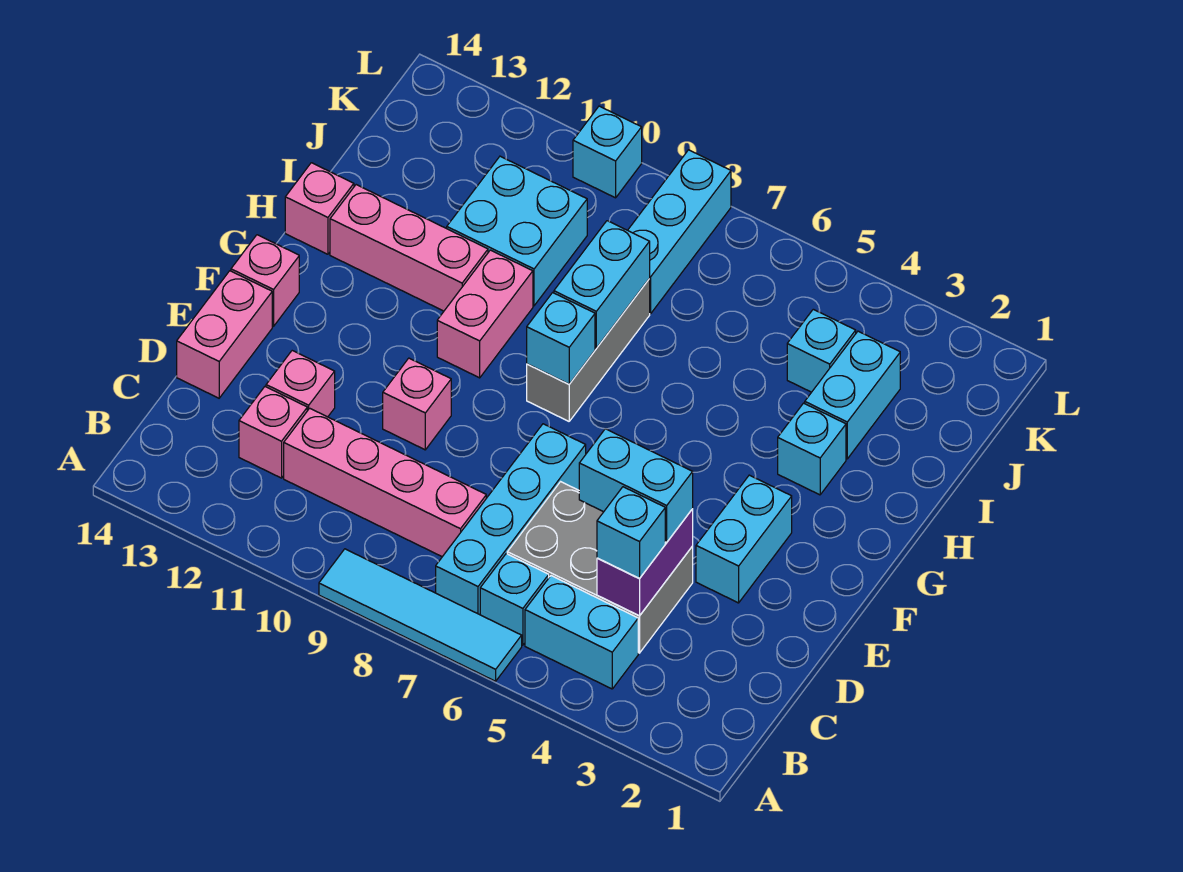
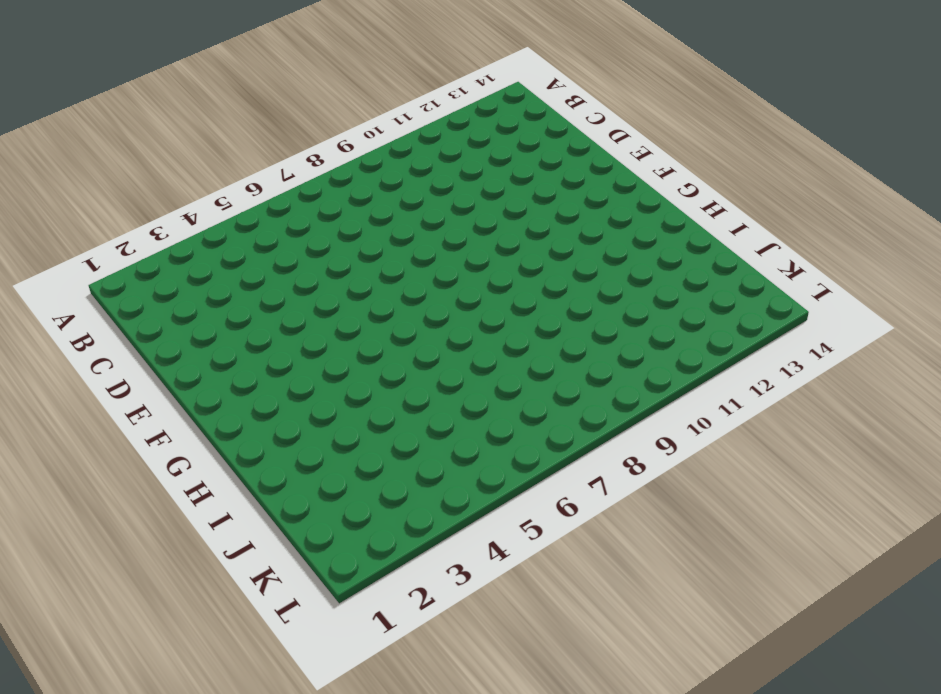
none -> cyan 1x4 tile [319,549,522,681]
none -> cyan 1x2 brick [525,576,638,689]
none -> cyan 1x1 brick [480,554,549,645]

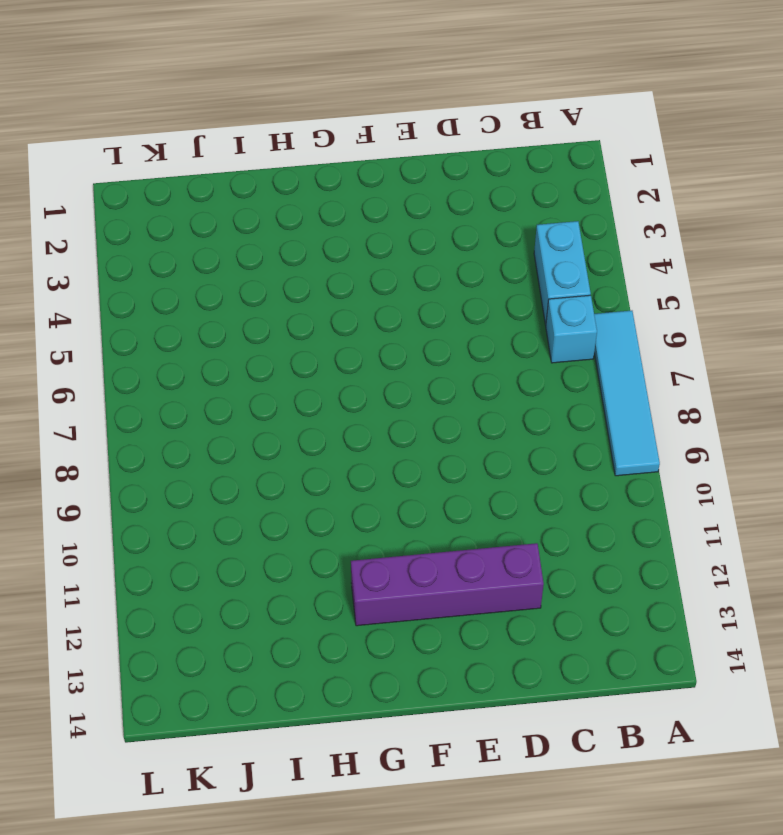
purple 1x4 brick [351,543,544,626] -> pink 1x1 brick [266,351,335,417]
none -> cyan 1x4 brick [436,424,586,615]
none -> grey 2x3 brick [507,482,693,653]
none -> pink 1x4 brick [284,408,486,557]

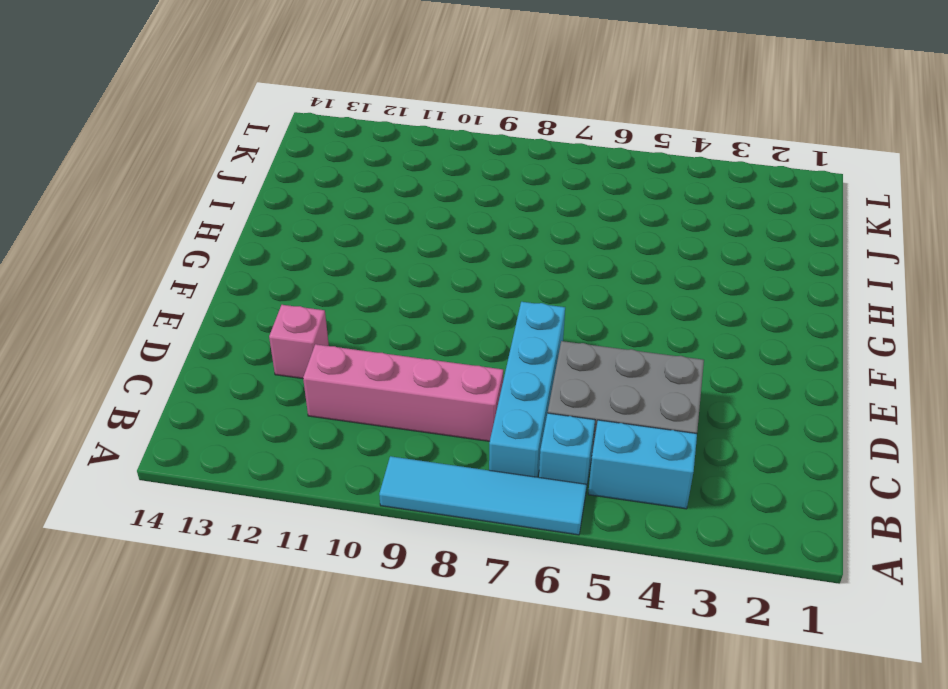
none -> pink 1x1 brick [239,387,307,478]
none -> pink 1x2 brick [177,271,272,398]
none -> cyan 1x2 brick [696,475,792,603]

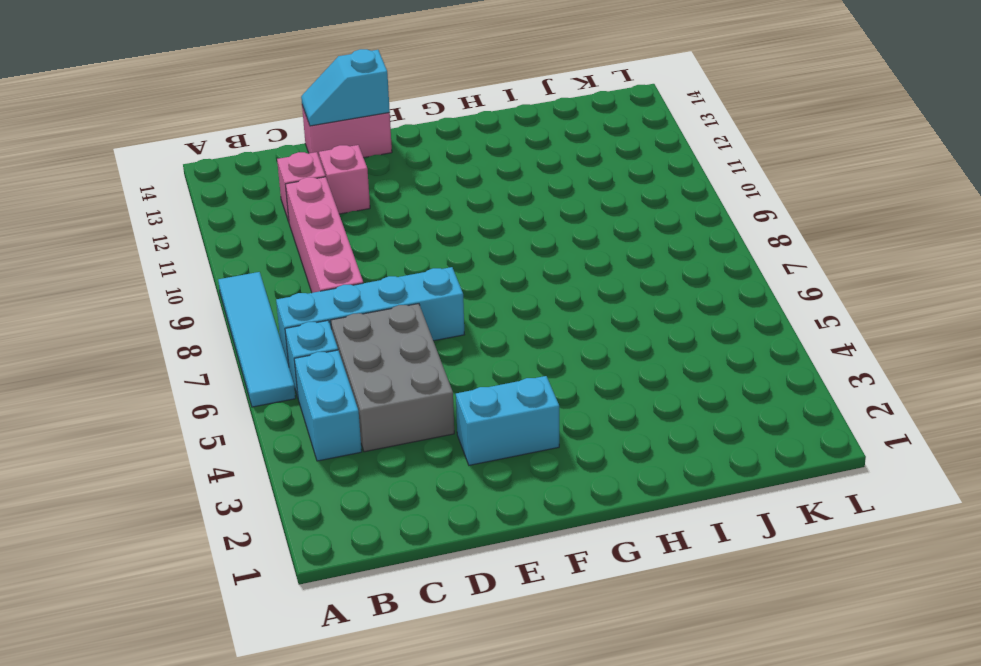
cyan 1x2 slope [301,49,390,126] -> none
none -> pink 1x1 brick [383,358,451,450]
none -> pink 1x1 brick [231,235,299,326]
none -> grey 1x3 brick [527,279,650,421]

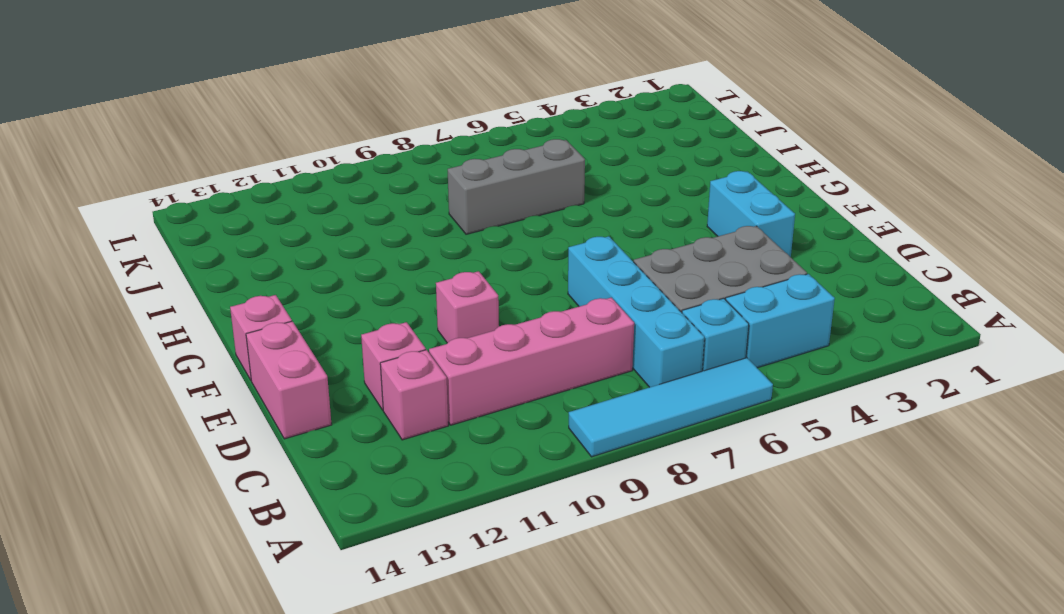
grey 1x3 brick [448,139,585,234] -> grey 1x3 brick turned to [527,279,650,421]
none -> pink 1x2 brick [437,250,533,378]
none -> cyan 1x1 brick [778,403,846,495]
none -> pink 1x3 brick [330,185,488,311]

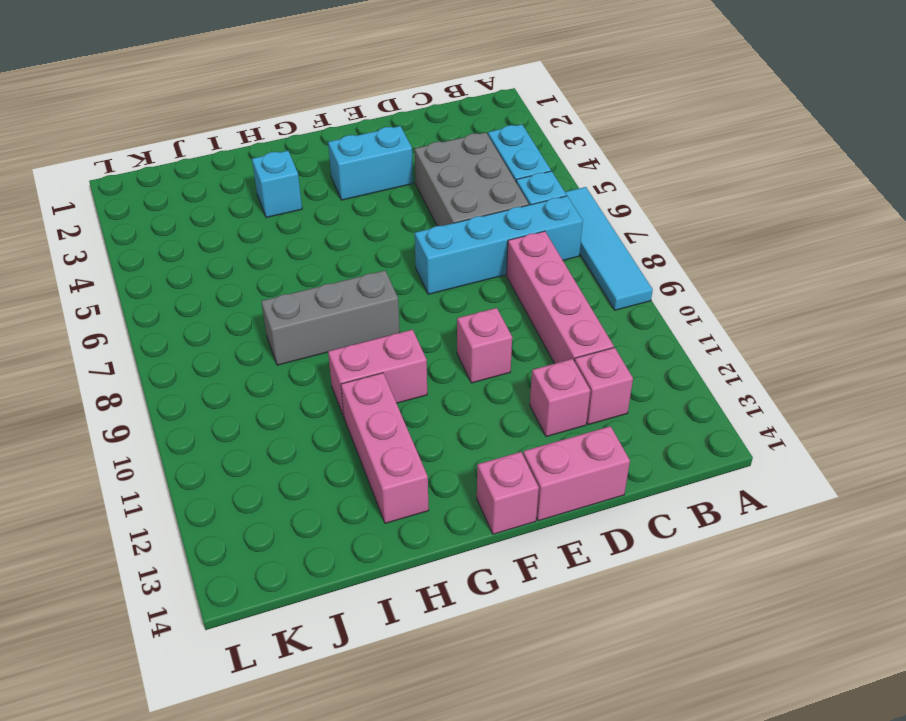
none -> pink 1x1 brick [285,163,354,254]
none -> cyan 1x2 brick [805,331,900,459]
none -> cyan 2x2 brick [447,156,587,306]

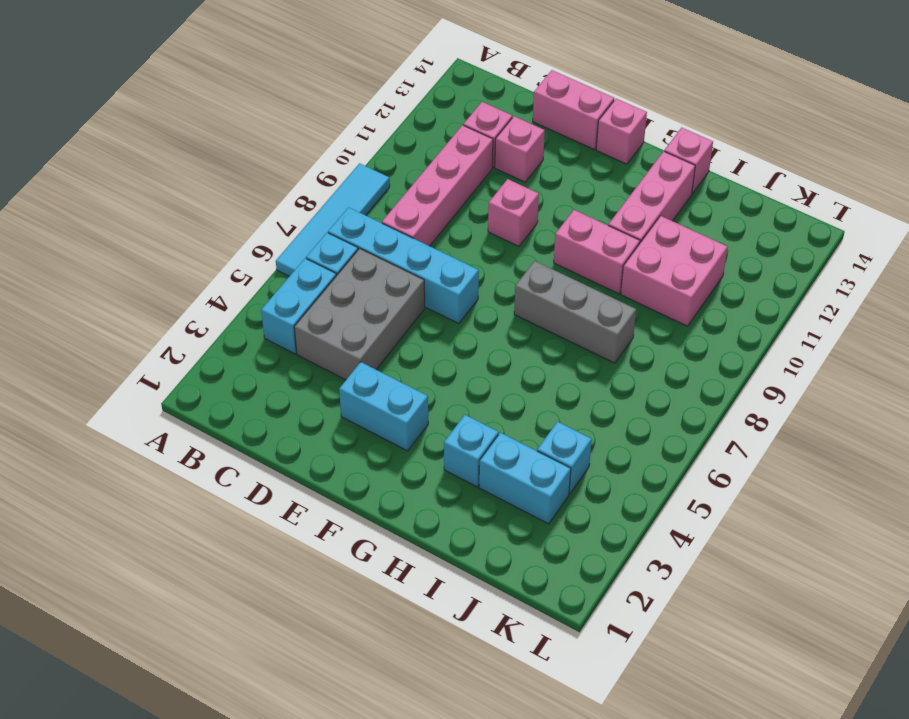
pink 2x2 brick [621,216,728,326] -> cyan 2x2 brick [447,156,587,306]
none -> cyan 1x3 brick [628,150,731,313]
none -> cyan 1x1 brick [573,106,642,198]
none -> purple 1x2 brick [597,509,693,616]

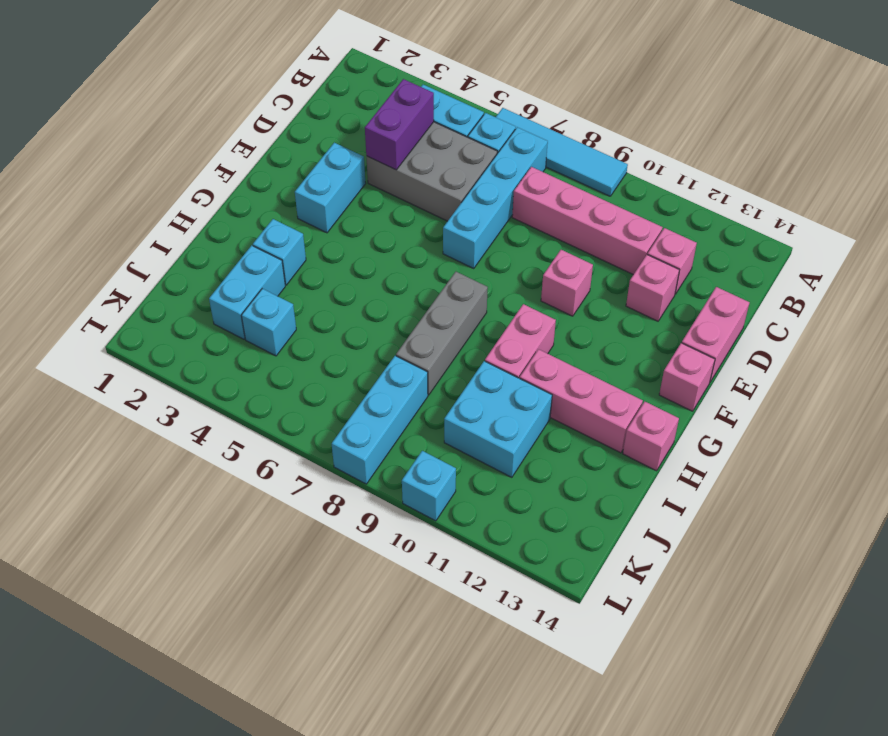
none -> cyan 1x1 brick [527,293,595,384]
none -> cyan 1x2 brick [554,221,650,348]
none -> cyan 1x1 brick [597,487,665,579]

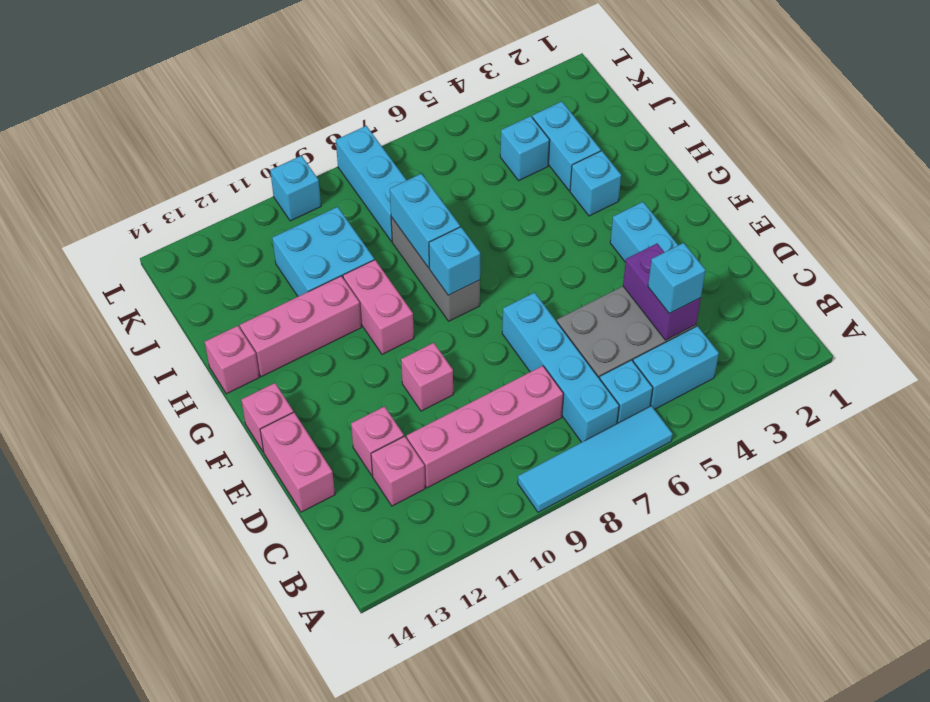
none -> cyan 1x2 brick [579,429,693,542]

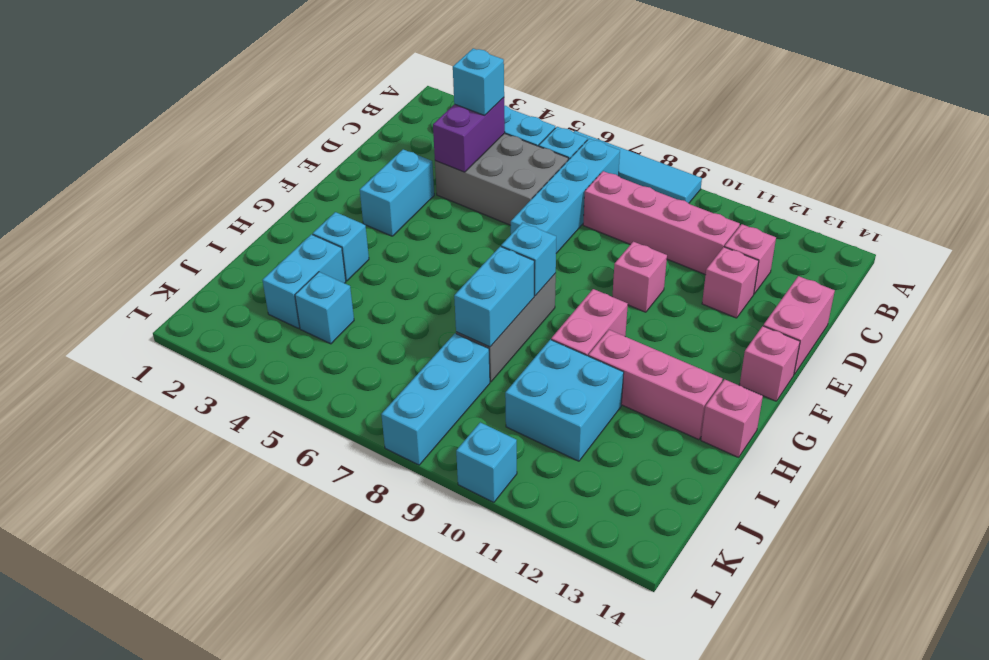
none -> cyan 1x2 brick [579,429,693,542]

